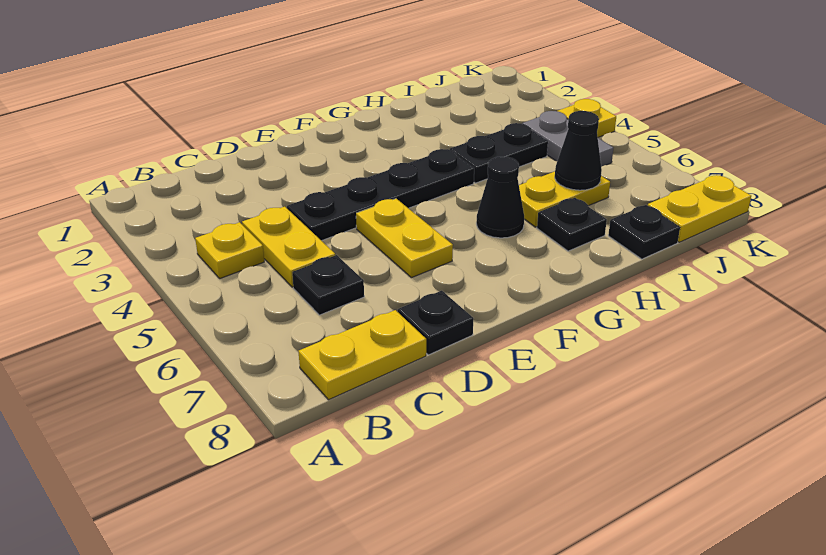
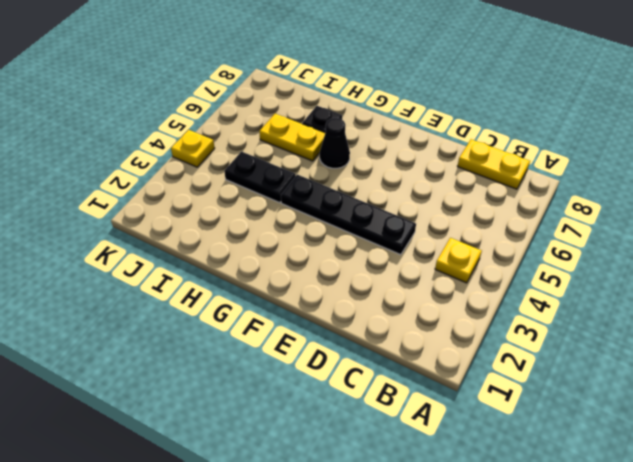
none -> yellow 1x2 plate [242,207,335,287]
none -> black 1x1 plate [292,255,364,315]
none -> black 1x1 plate [398,291,473,355]

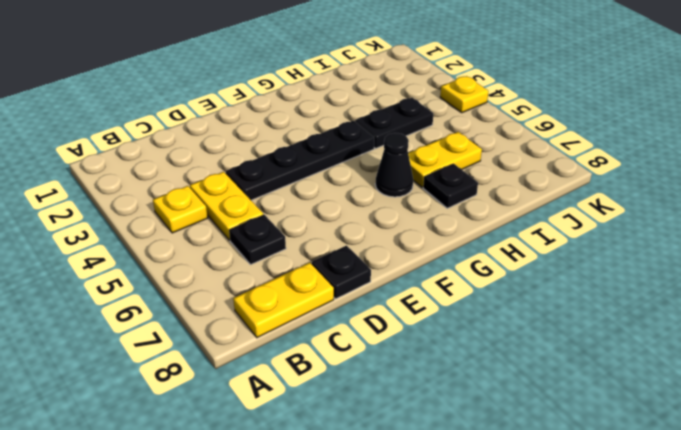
none -> yellow 1x2 plate [356,199,453,278]
none -> black 1x1 plate [608,205,680,259]
none -> grey 1x2 plate [522,111,613,167]

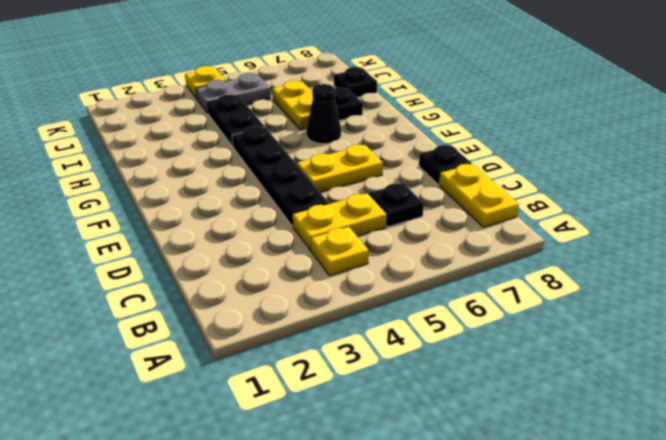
none -> yellow 1x2 plate [648,175,751,242]
none -> black 1x1 cone [555,111,602,190]

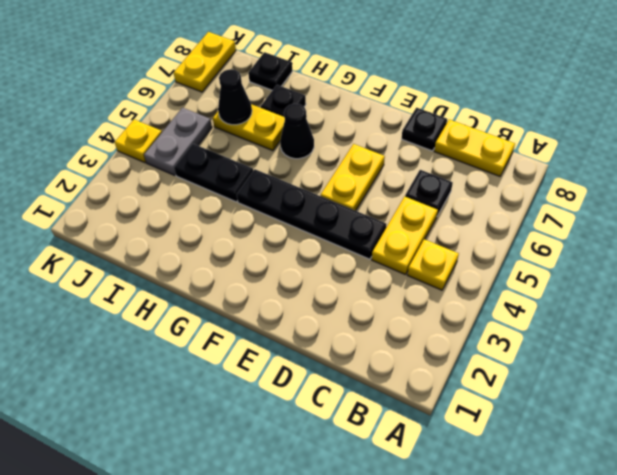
yellow 1x2 plate [174,32,236,92] -> yellow 1x2 plate turned to [648,175,751,242]

